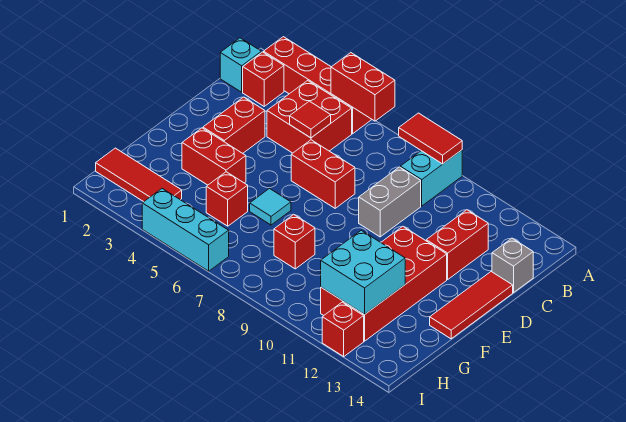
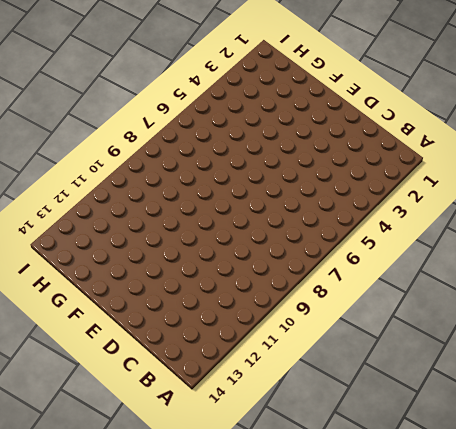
none -> red 1x4 brick [264,37,372,134]
none -> cyan 1x2 brick [400,150,462,206]
none -> cyan 1x1 brick [220,38,261,92]

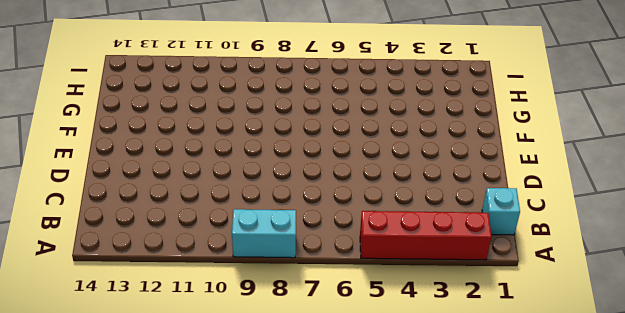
cyan 1x2 brick [232,209,296,258] -> cyan 1x2 brick turned to [400,150,462,206]
none -> red 1x1 brick [243,52,284,106]
none -> red 2x2 brick [267,81,352,153]
none -> grey 1x2 brick [359,167,421,237]

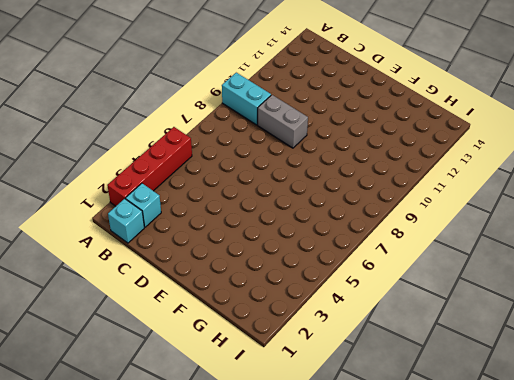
cyan 1x1 brick [126,183,161,227] -> red 1x1 brick [243,52,284,106]
none -> red 2x2 brick [267,81,352,153]
none -> red 1x2 brick [426,210,488,279]
none -> grey 1x1 brick [492,238,533,293]

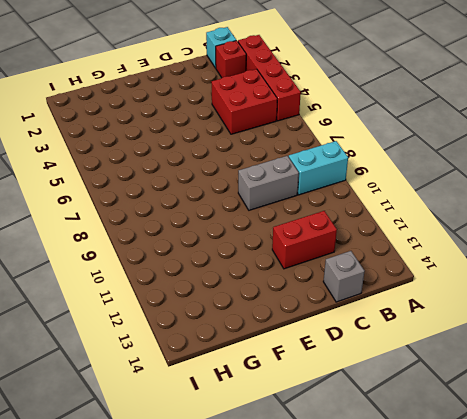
none -> red 1x2 brick [203,97,265,153]
none -> red 1x2 brick [291,140,355,208]
none -> red 1x3 tile [430,272,513,339]

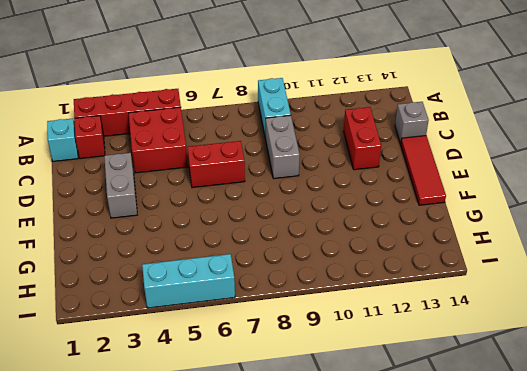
grey 1x2 brick [104,153,137,218] -> red 1x2 brick [203,97,265,153]
none -> red 2x4 brick [321,226,447,341]
none -> red 1x2 brick [182,128,246,185]
none -> cyan 1x1 tile [250,189,291,225]

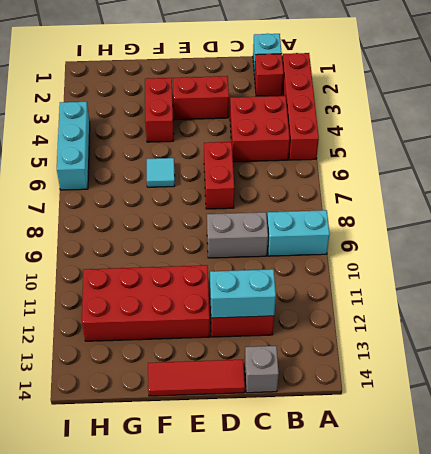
cyan 1x2 brick [210,269,276,318] -> none
none -> red 1x1 brick [206,172,248,226]
none -> red 1x1 brick [274,214,315,269]
none -> red 1x3 tile [96,148,182,202]

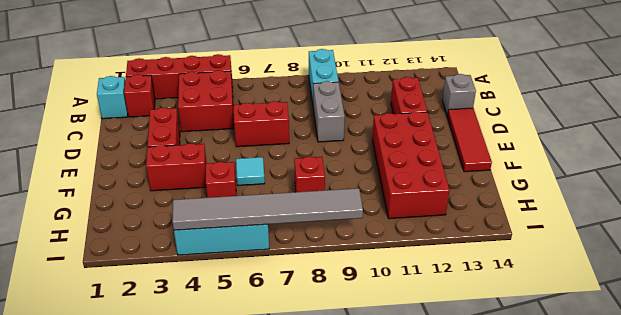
grey 1x6 tile [172,188,363,230] -> none
none -> red 1x3 tile [96,148,182,202]
none -> red 1x1 brick [322,302,364,356]
none -> red 1x2 brick [331,53,395,121]

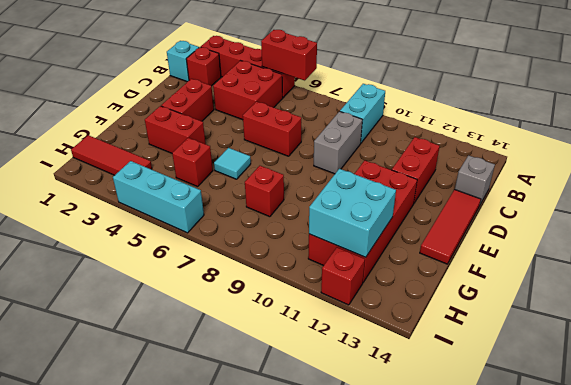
none -> red 1x2 tile [399,113,462,164]
none -> red 1x1 tile [290,101,331,138]

